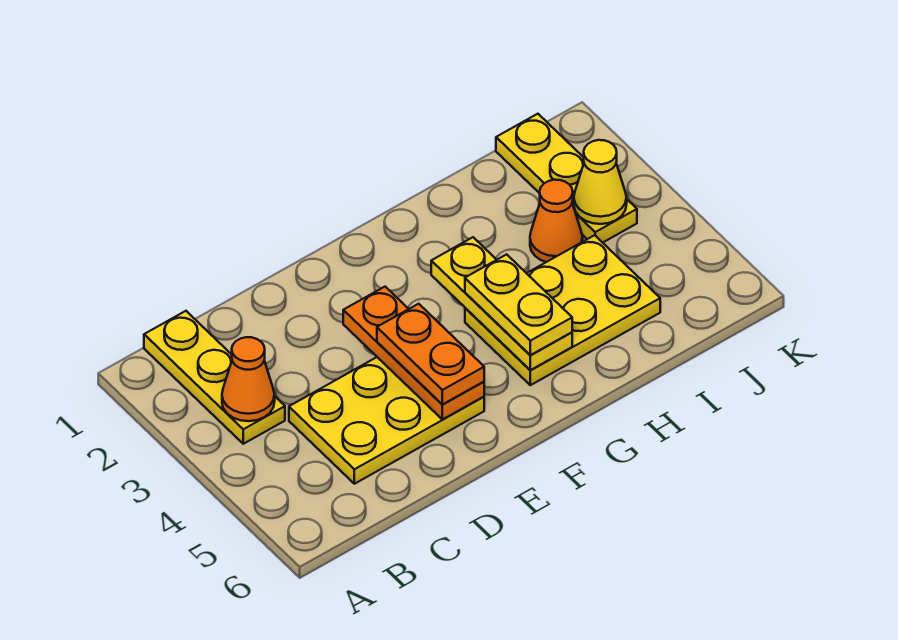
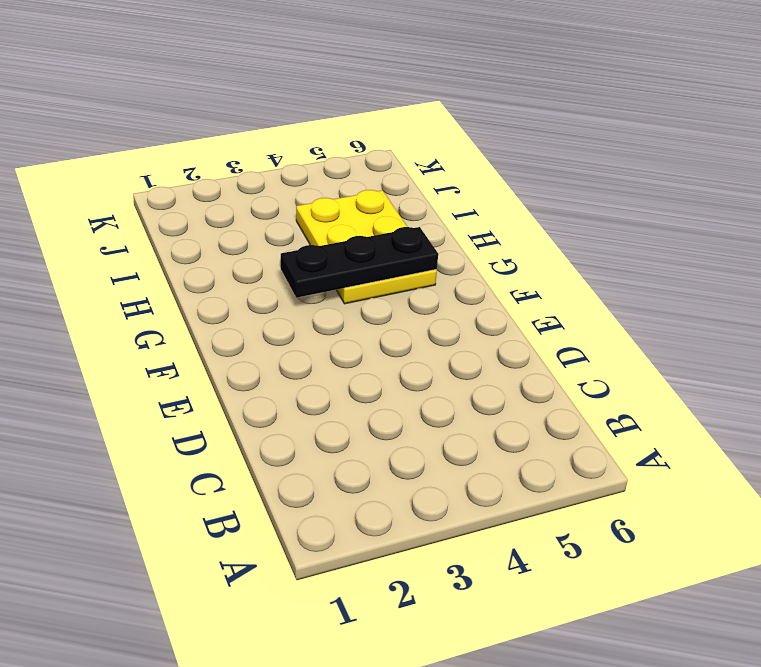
black 1x3 plate [281,227,438,298] -> yellow 1x3 plate [431,237,572,370]
none -> yellow 1x3 plate [144,311,285,444]
none -> yellow 2x3 plate [289,357,484,484]

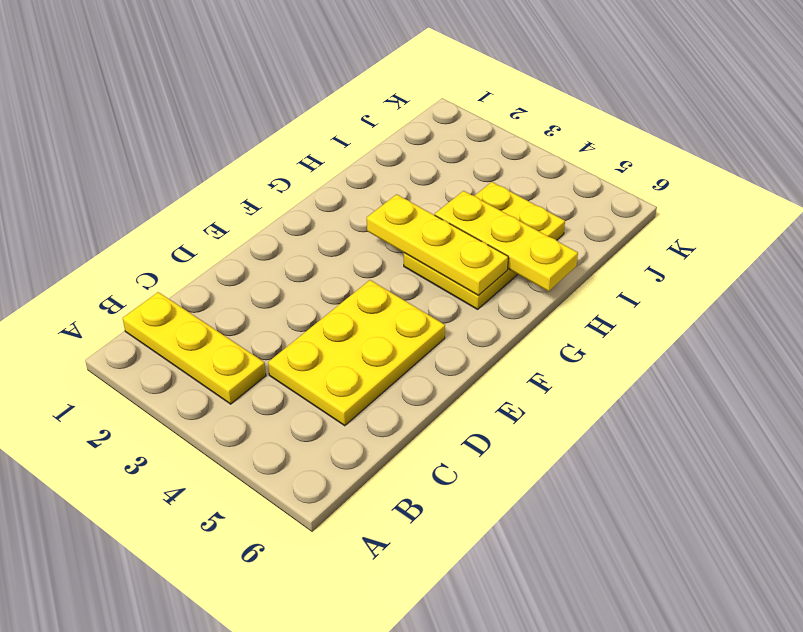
yellow 1x3 plate [435,191,578,291] -> yellow 1x3 plate moved to [496,114,637,243]
none -> orange 1x1 cone [530,180,583,262]
none -> orange 1x1 cone [222,337,275,421]

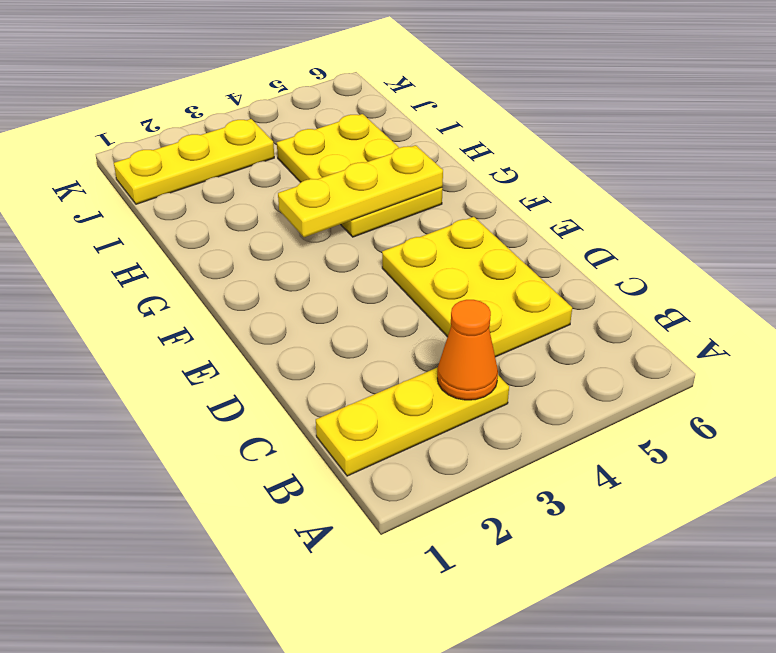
none -> orange 1x1 cone [530,180,583,262]
none -> orange 1x3 plate [343,287,484,419]

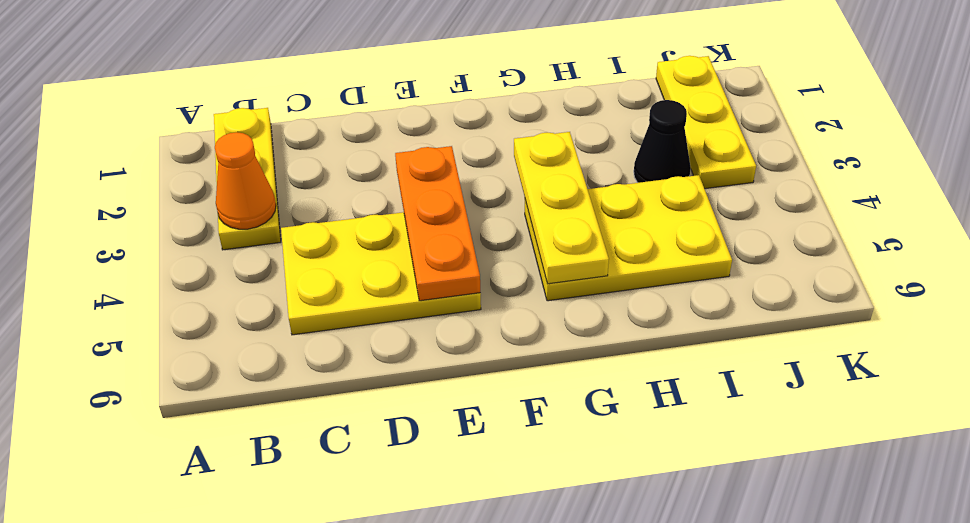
black 1x1 cone [634,100,691,183] -> orange 1x1 cone [530,180,583,262]
none -> yellow 1x1 cone [574,140,627,224]
none -> orange 1x2 plate [377,304,484,404]

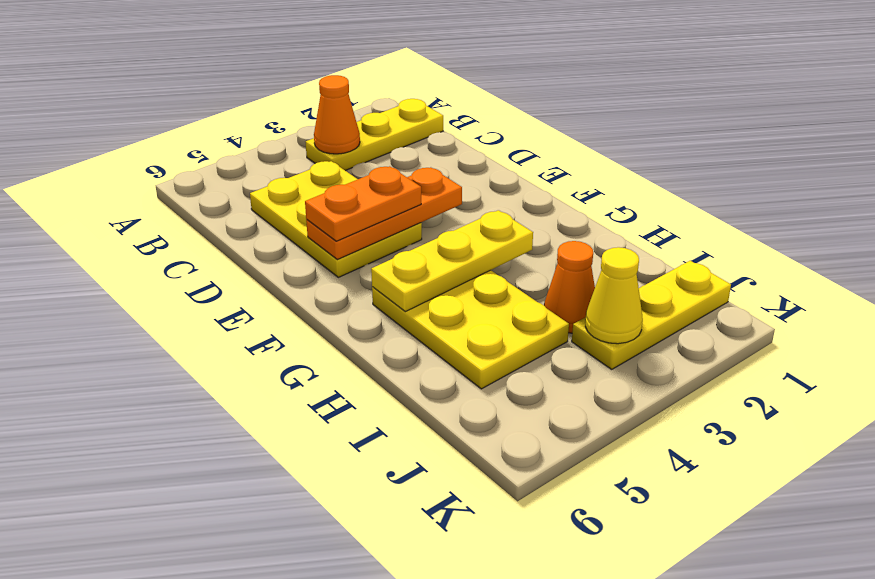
none -> yellow 1x2 plate [465,254,572,355]

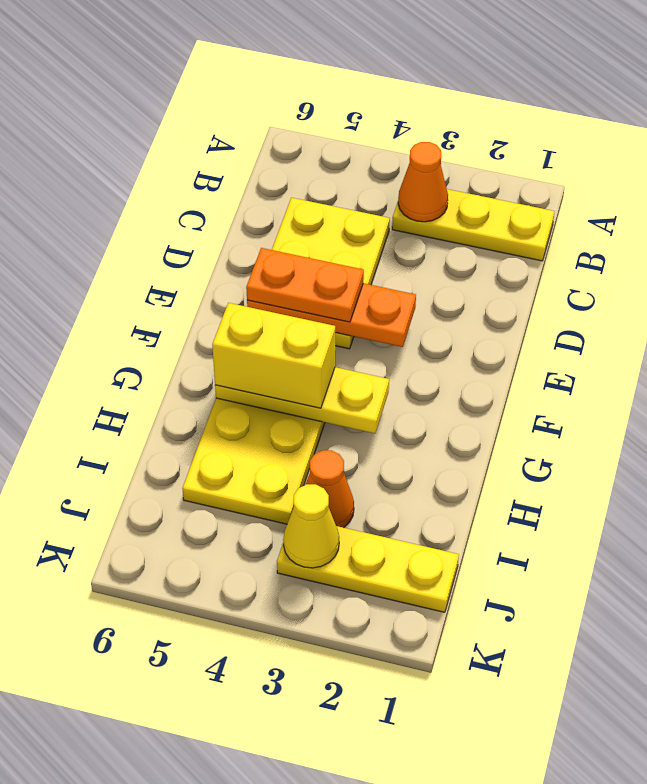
yellow 1x2 brick [212,303,335,408] -> yellow 1x2 plate [465,254,572,355]

